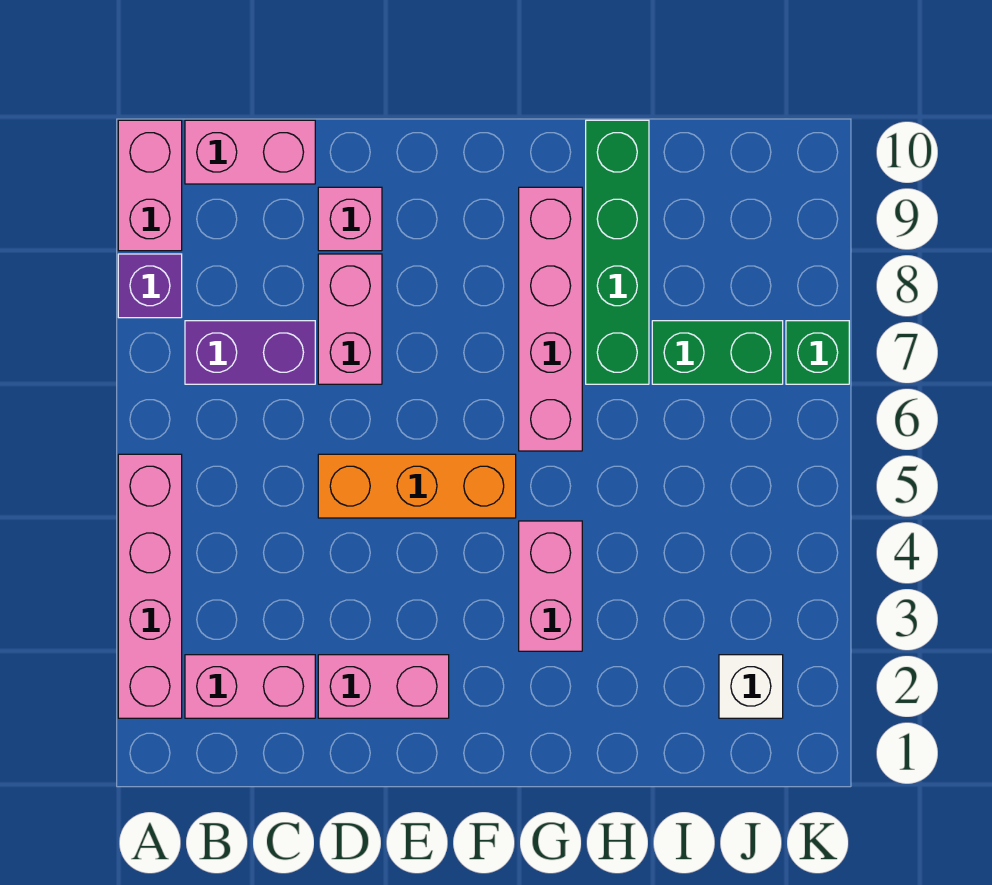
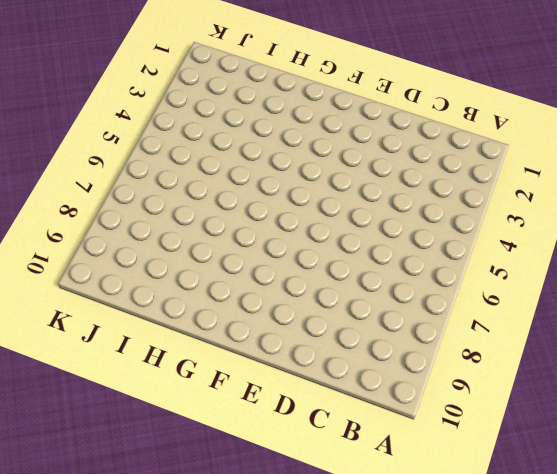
none -> pink 1x4 brick [118,454,182,718]
none -> purple 1x1 brick [118,254,182,318]
none -> pink 1x2 brick [118,120,182,251]

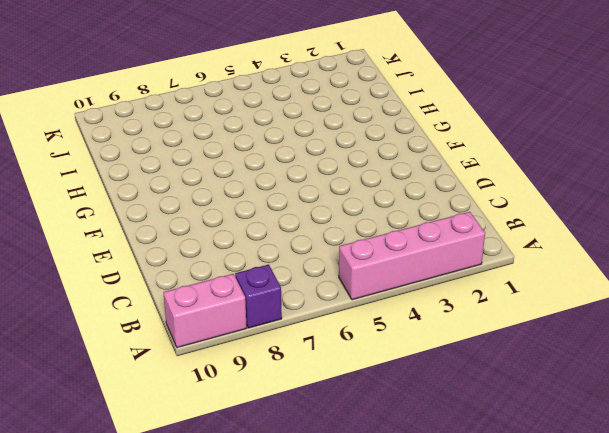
none -> pink 1x2 brick [185,655,315,718]
none -> purple 1x2 brick [185,321,315,384]
none -> pink 1x2 brick [185,120,315,184]

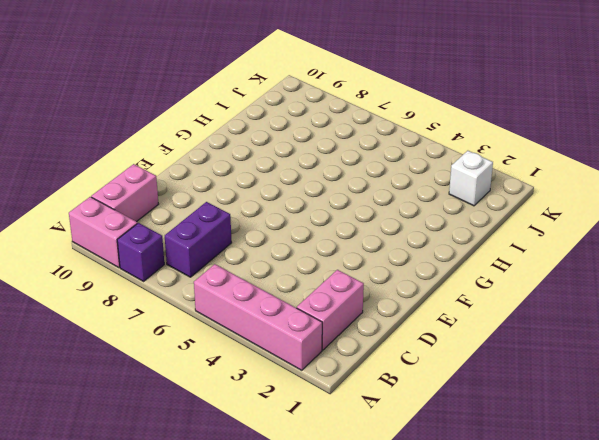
none -> pink 1x2 brick [318,655,449,718]
none -> orange 1x3 brick [318,454,516,518]
none -> pink 1x2 brick [318,254,382,384]

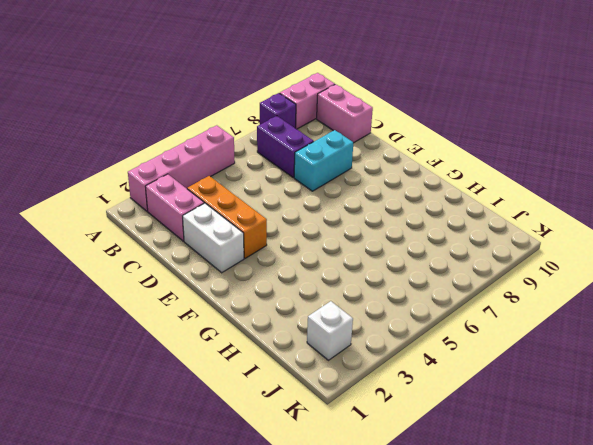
orange 1x3 brick [187,176,267,258] -> orange 1x3 brick moved to [318,454,516,518]
white 1x2 brick [183,203,244,273] -> pink 1x2 brick [318,655,449,718]
cyan 1x2 brick [294,130,353,191] -> pink 1x2 brick [318,254,382,384]
none -> pink 1x1 brick [318,187,382,251]
none -> pink 1x2 brick [519,521,582,651]
none -> pink 1x4 brick [519,187,582,451]

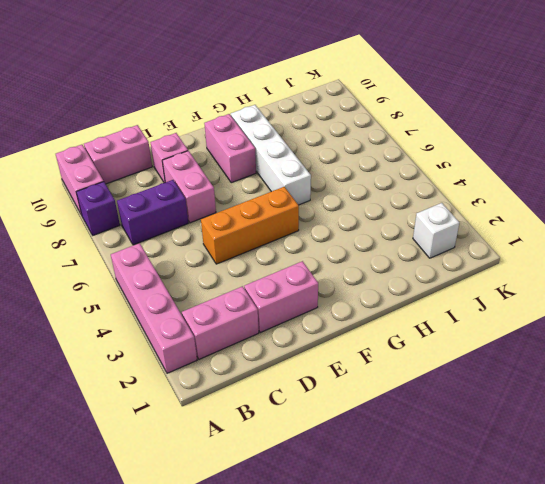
pink 1x2 brick [204,114,256,183] -> pink 1x2 brick moved to [519,521,582,651]
white 1x4 brick [231,105,311,205] -> pink 1x4 brick [519,187,582,451]
none -> green 1x4 brick [586,120,649,384]
none -> green 1x2 brick [652,321,783,384]
none -> green 1x1 brick [786,321,849,384]

